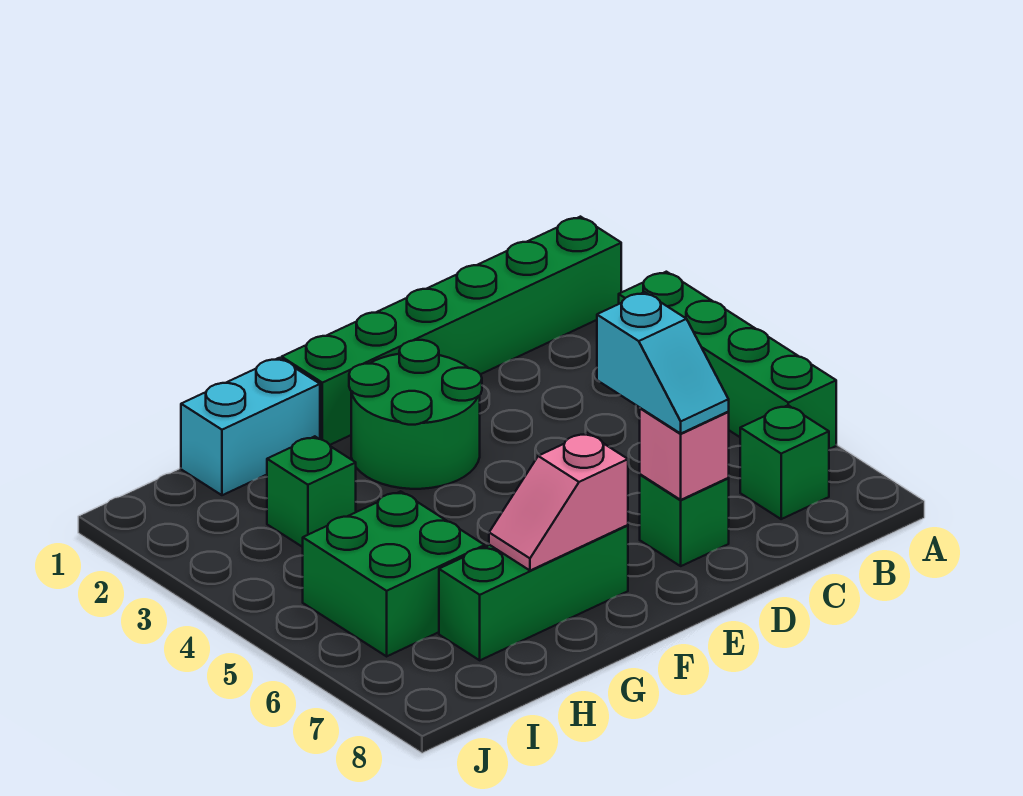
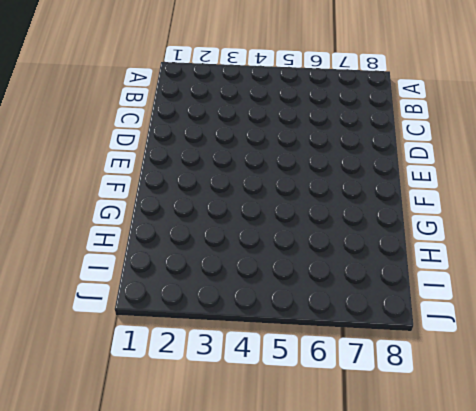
none -> green 1x6 brick [282,217,621,445]
none -> green 1x4 brick [619,272,836,449]
none -> green 1x1 brick [740,405,829,519]

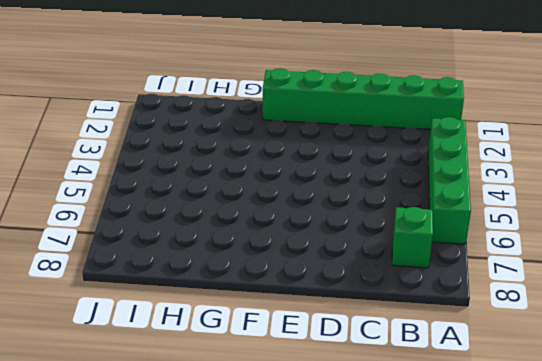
none -> green 1x1 brick [640,474,729,566]
none -> green 2x2 round brick [349,340,482,489]
none -> green 1x3 brick [439,525,628,660]

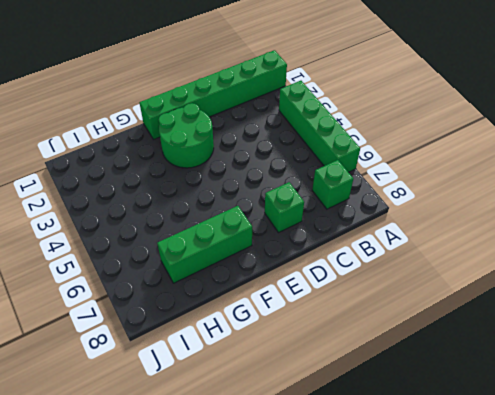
none -> cyan 1x2 brick [181,358,320,495]
none -> green 1x1 brick [267,436,356,547]
none -> green 2x2 brick [303,491,485,656]

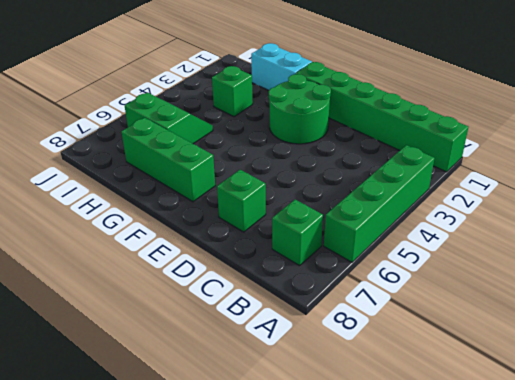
green 2x2 slope [125,93,213,144] -> green 2x2 brick [303,491,485,656]
none -> pink 1x1 brick [640,408,729,500]
none -> pink 1x2 slope [489,433,628,571]
none -> cyan 1x2 slope [597,292,729,433]

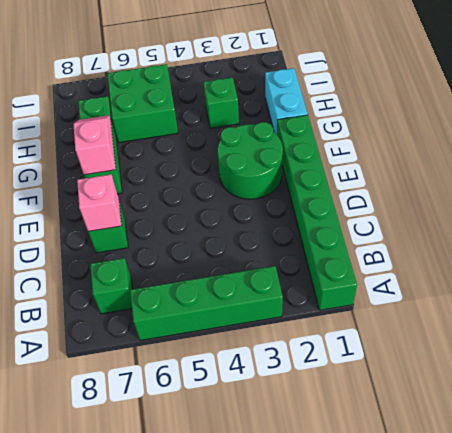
none -> cyan 1x2 slope [597,292,729,433]

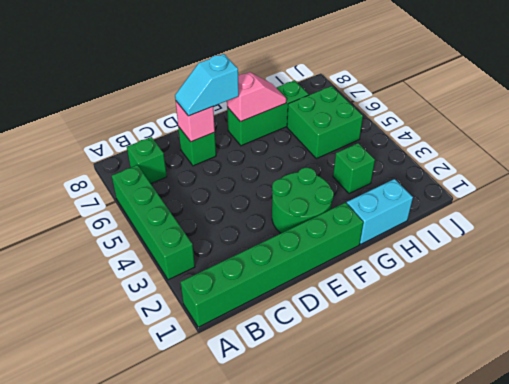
cyan 1x2 slope [175,54,239,116] -> cyan 1x2 slope turned to [597,292,729,433]

